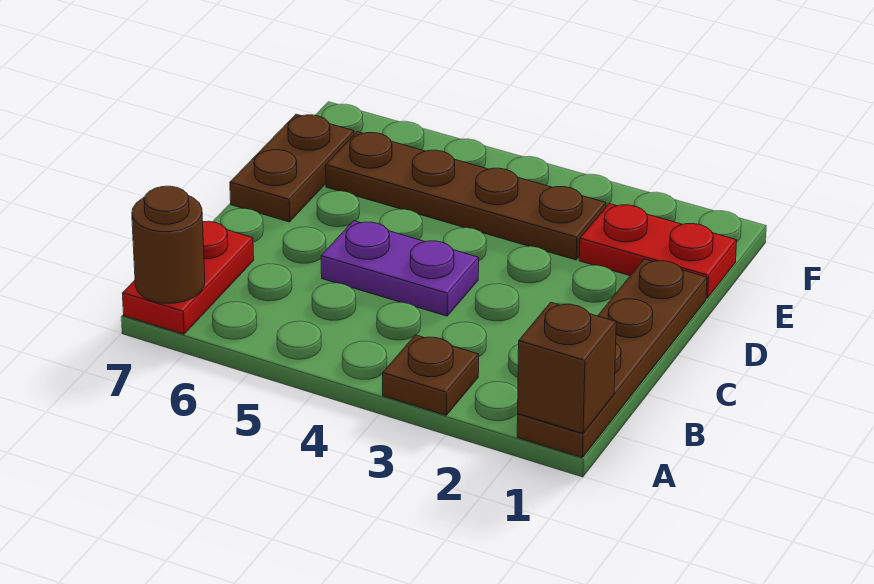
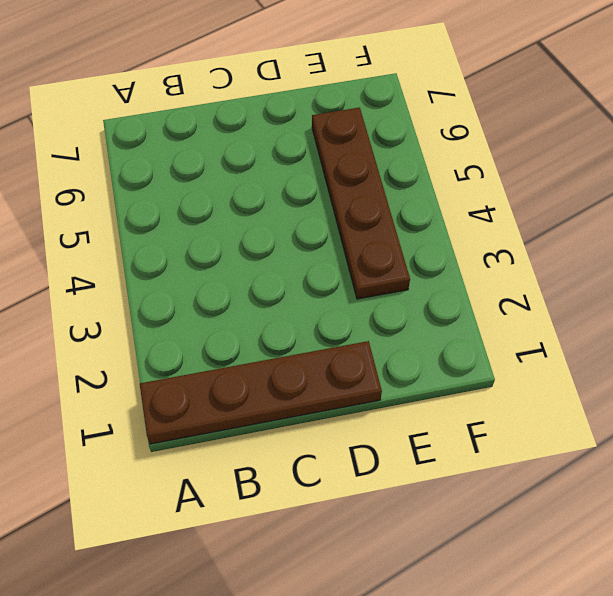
none -> brown 1x1 plate [383,335,479,415]
none -> red 1x2 plate [122,221,254,334]

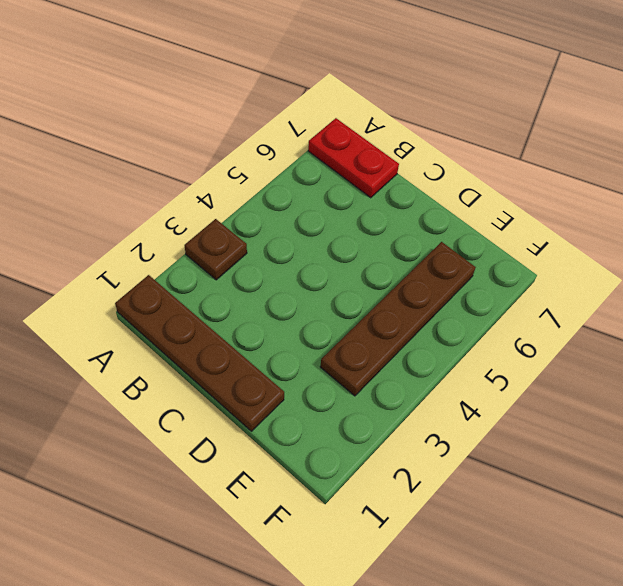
none -> purple 1x2 plate [321,221,479,316]
none -> brown 1x2 plate [230,114,354,222]

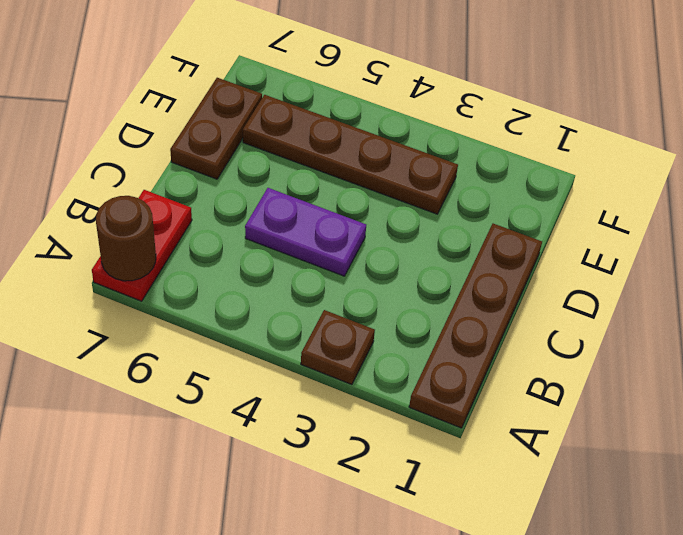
none -> red 1x2 plate [579,203,737,298]
none -> brown 1x1 brick [518,302,616,433]

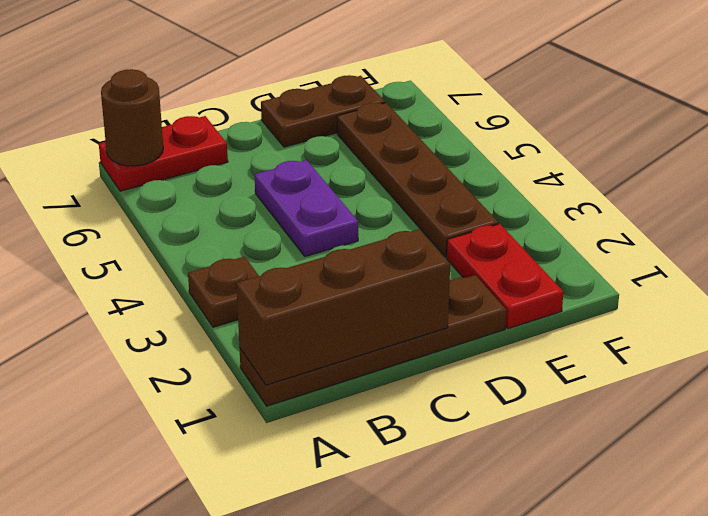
brown 1x3 brick [236,229,450,385] -> brown 1x1 brick [518,302,616,433]

